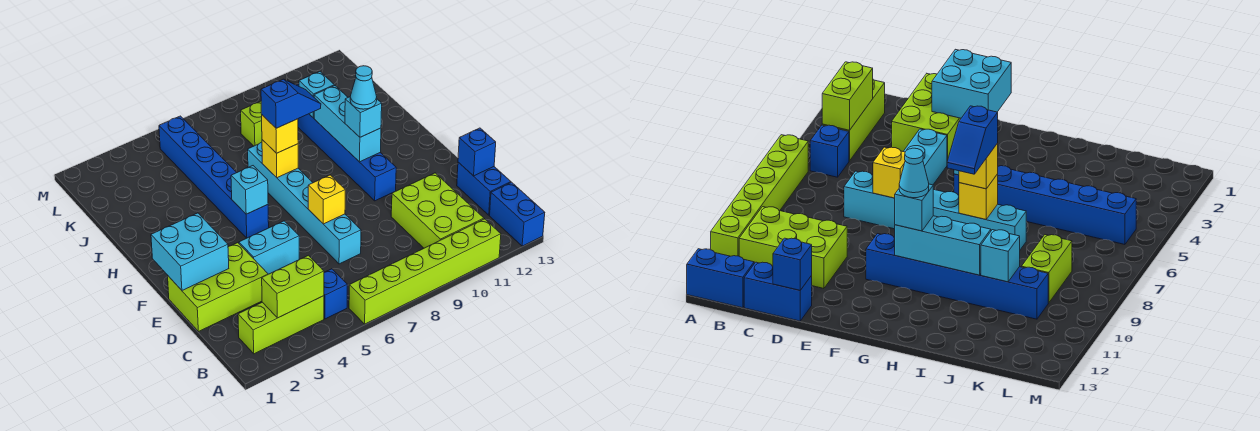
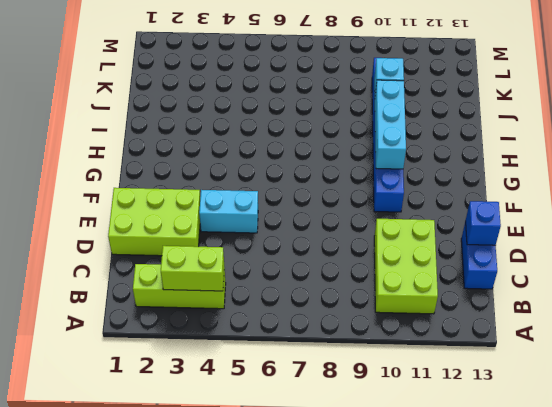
none -> lime 1x6 brick [349,219,501,324]
none -> blue 1x2 brick [489,182,545,246]
none -> blue 1x1 brick [324,269,347,319]

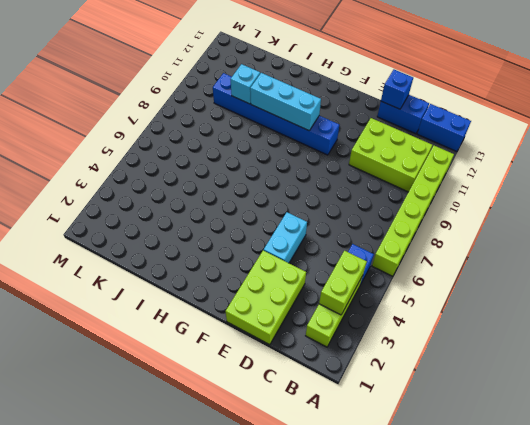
none -> cyan 1x6 brick [248,142,361,264]
none -> blue 1x6 brick [159,116,269,238]
none -> lime 1x2 brick [241,101,262,146]

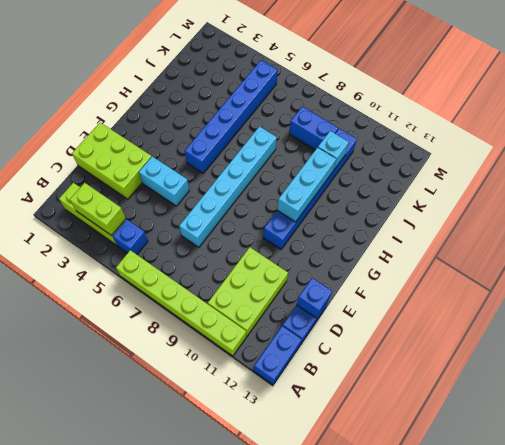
blue 1x2 brick [289,106,338,150] -> lime 1x2 brick [241,101,262,146]
none -> cyan 2x2 brick [151,213,229,290]
none -> yellow 1x1 brick [308,175,345,224]
none -> cyan 1x1 brick [231,166,268,214]

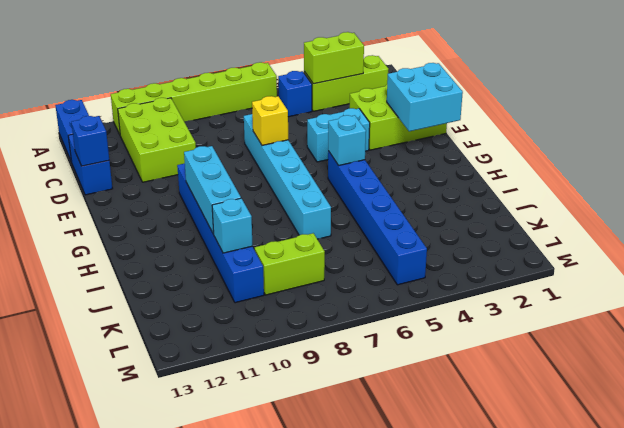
none -> yellow 1x1 brick [262,140,298,178]
none -> cyan 1x1 brick [345,97,382,137]
none -> yellow 1x1 brick [262,115,298,153]

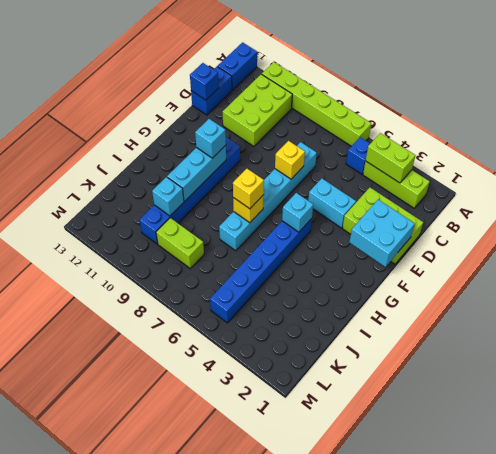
none -> cyan 1x1 cone [350,66,377,109]
none -> blue 1x2 slope [261,79,321,128]

